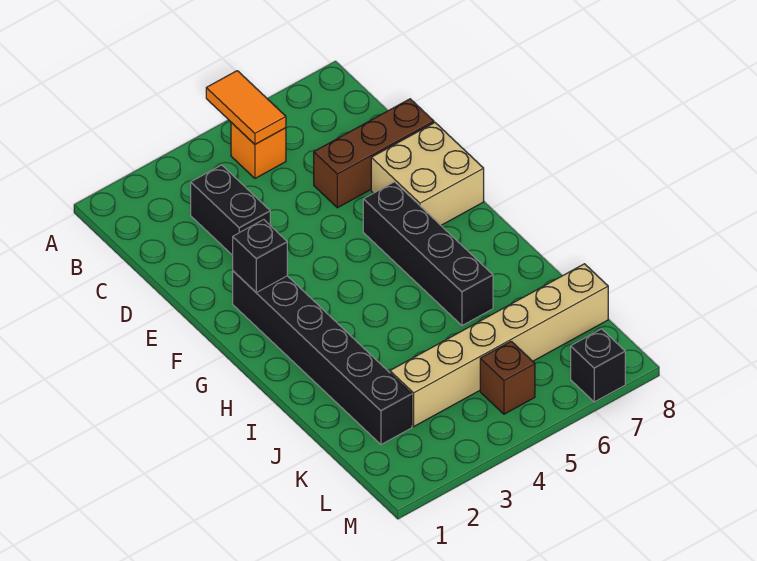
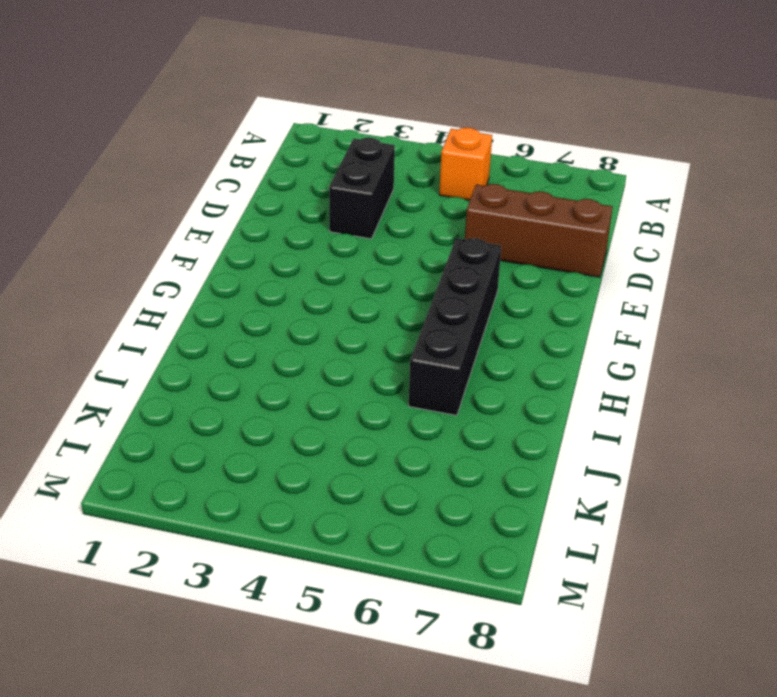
none -> tan 2x2 brick [371,123,484,225]
none -> black 1x6 brick [233,271,412,444]

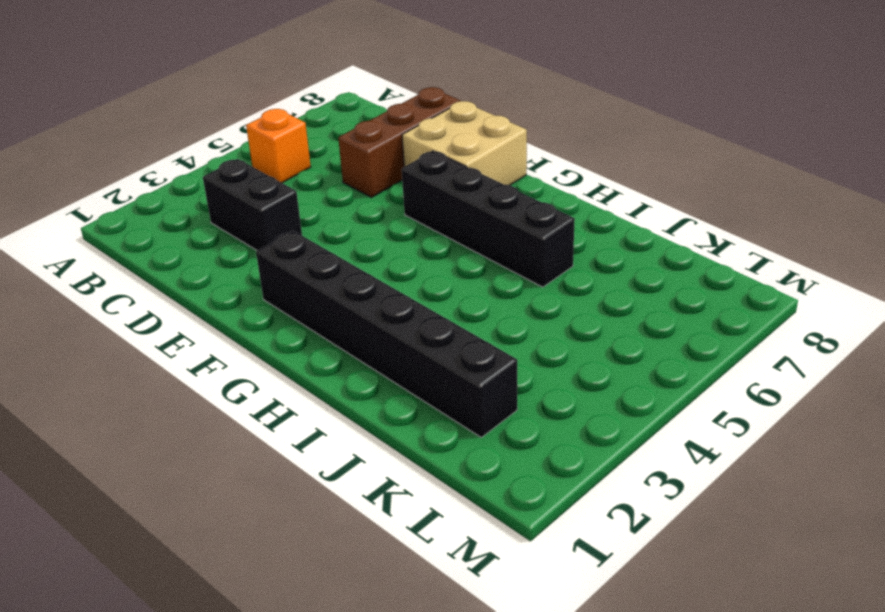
none -> tan 1x6 brick [390,264,608,426]
none -> brown 1x1 brick [480,341,535,414]

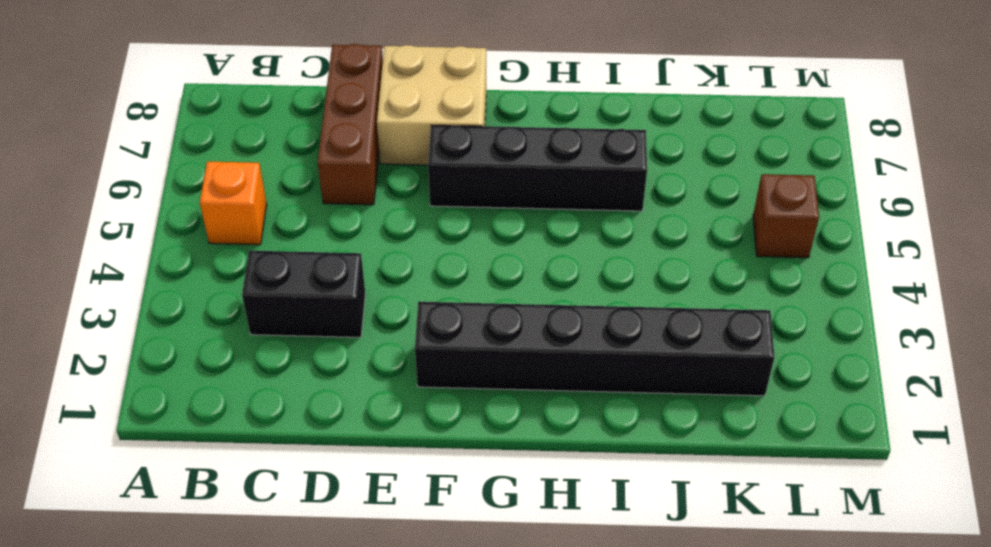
none -> tan 1x6 brick [390,264,608,426]
none -> black 1x1 brick [571,329,625,402]

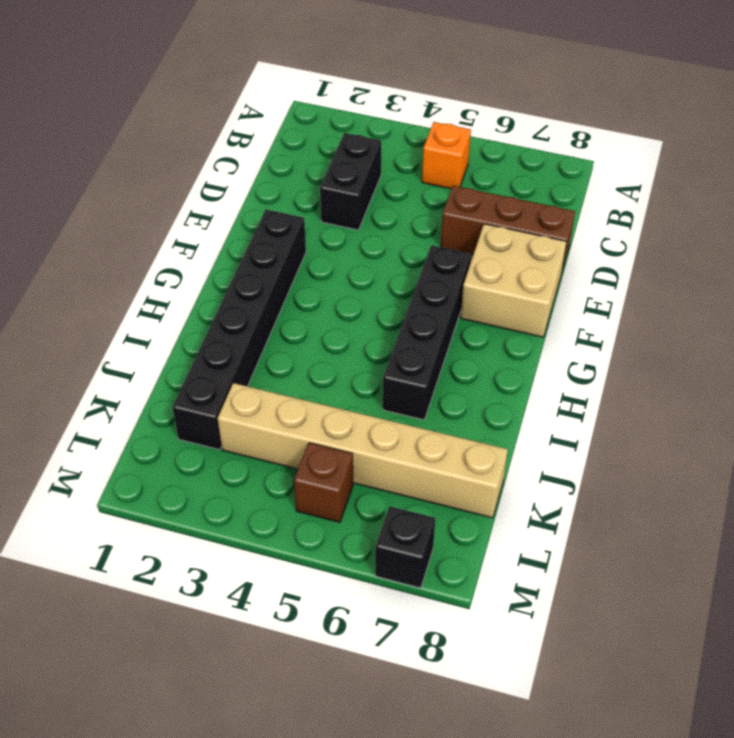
none -> orange 1x2 tile [206,71,286,144]
none -> black 1x1 brick [233,220,287,292]

